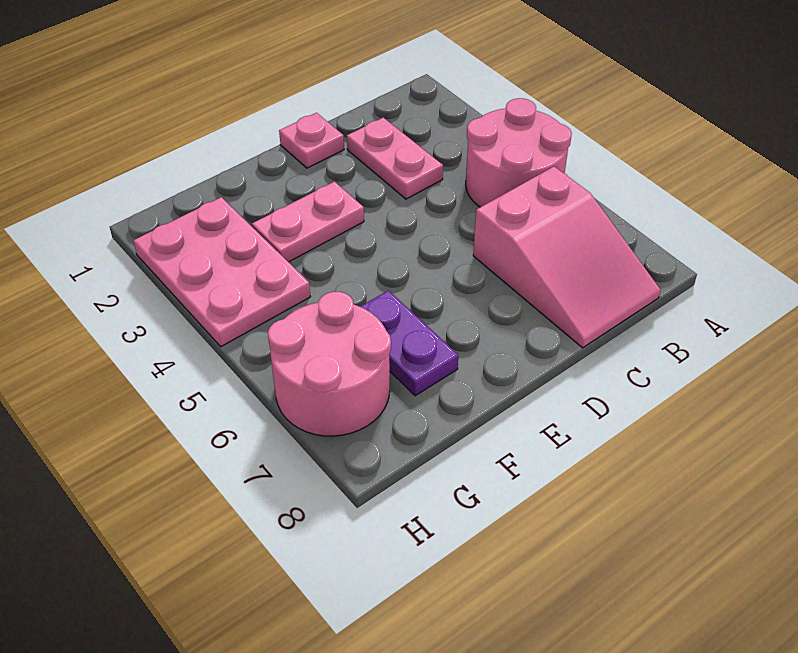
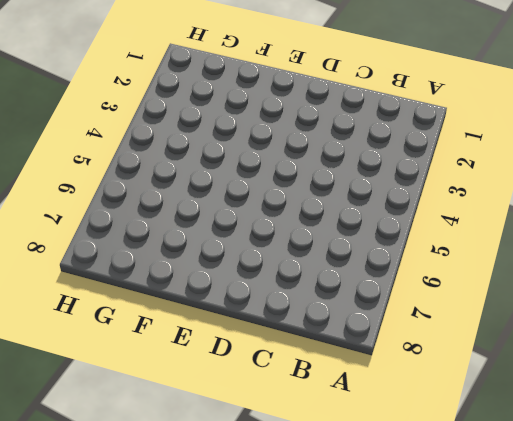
none -> pink 2x2 round brick [466,98,572,207]
none -> pink 2x3 slope [473,167,661,348]

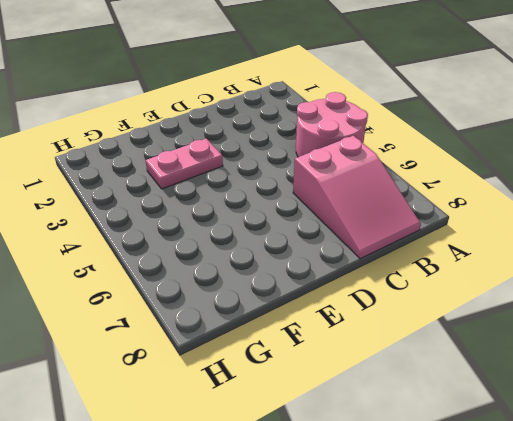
none -> pink 1x2 plate [347,118,443,199]
none -> pink 1x1 plate [279,113,344,168]

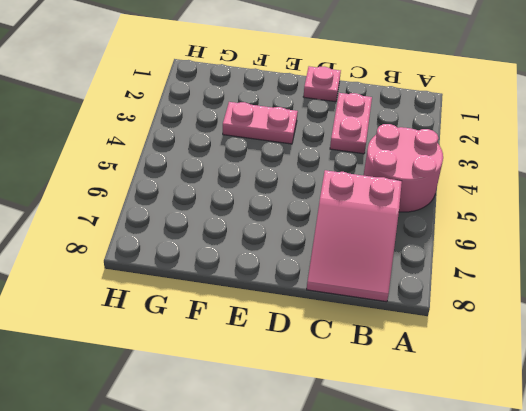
none -> purple 1x2 plate [360,291,458,396]
none -> pink 2x3 plate [134,197,311,347]

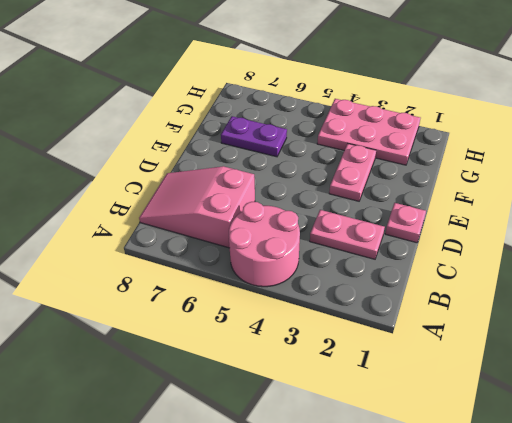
none -> pink 2x2 round brick [268,292,391,436]

